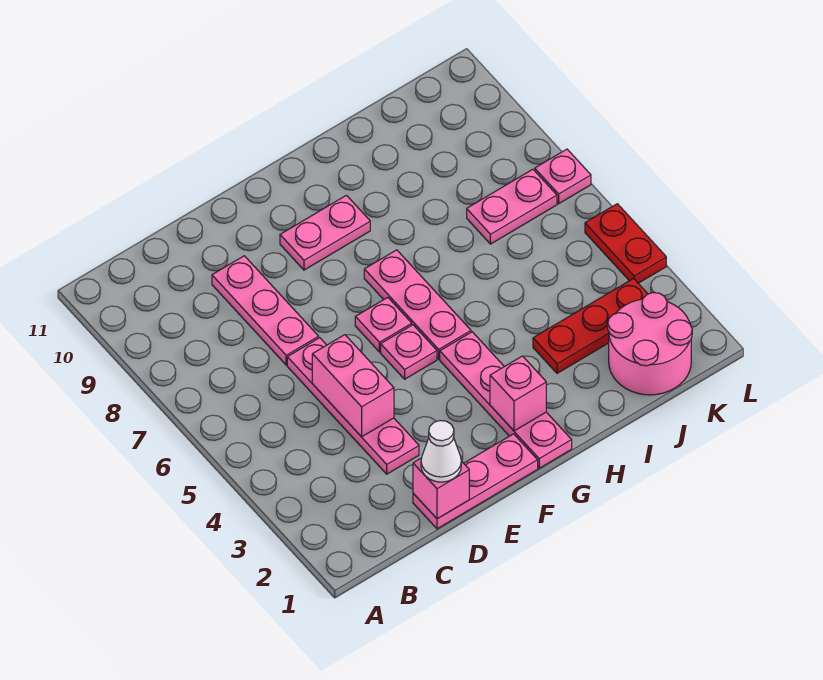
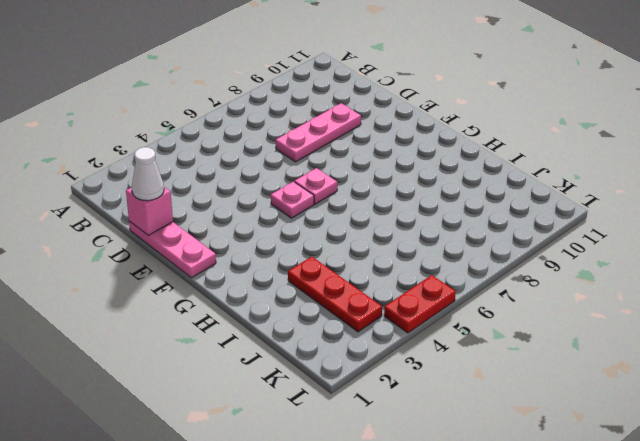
none -> pink 1x4 plate [287,338,419,474]
none -> pink 1x2 plate [280,195,370,270]
none -> pink 1x4 plate [440,332,572,468]

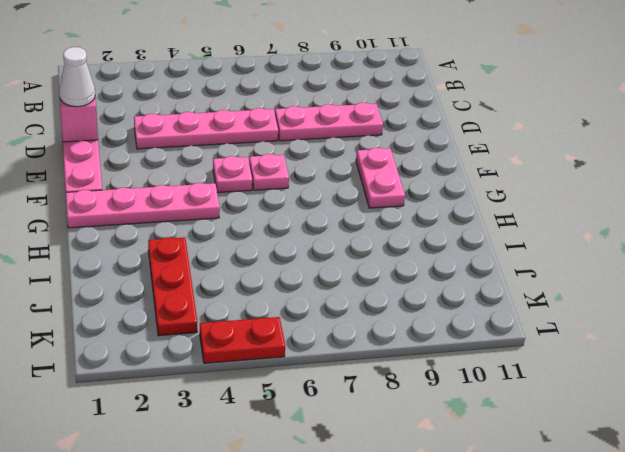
none -> pink 1x3 plate [364,250,471,359]
none -> pink 2x2 round brick [608,293,692,395]
none -> pink 1x2 plate [467,169,557,244]

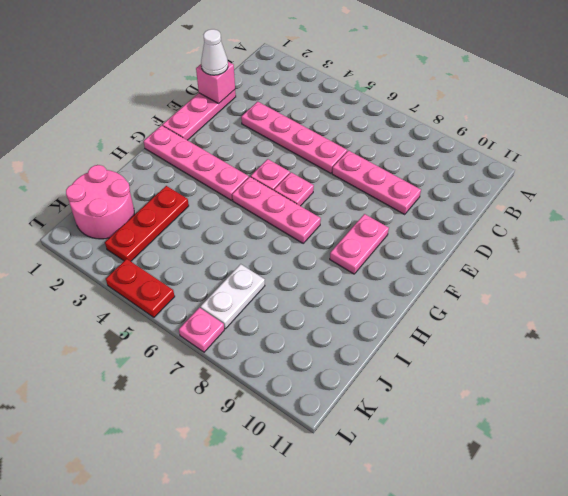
white 1x2 plate [201,264,265,329] -> pink 1x2 plate [467,169,557,244]
none -> pink 1x2 brick [312,335,394,437]
none -> pink 1x1 brick [490,356,546,431]

